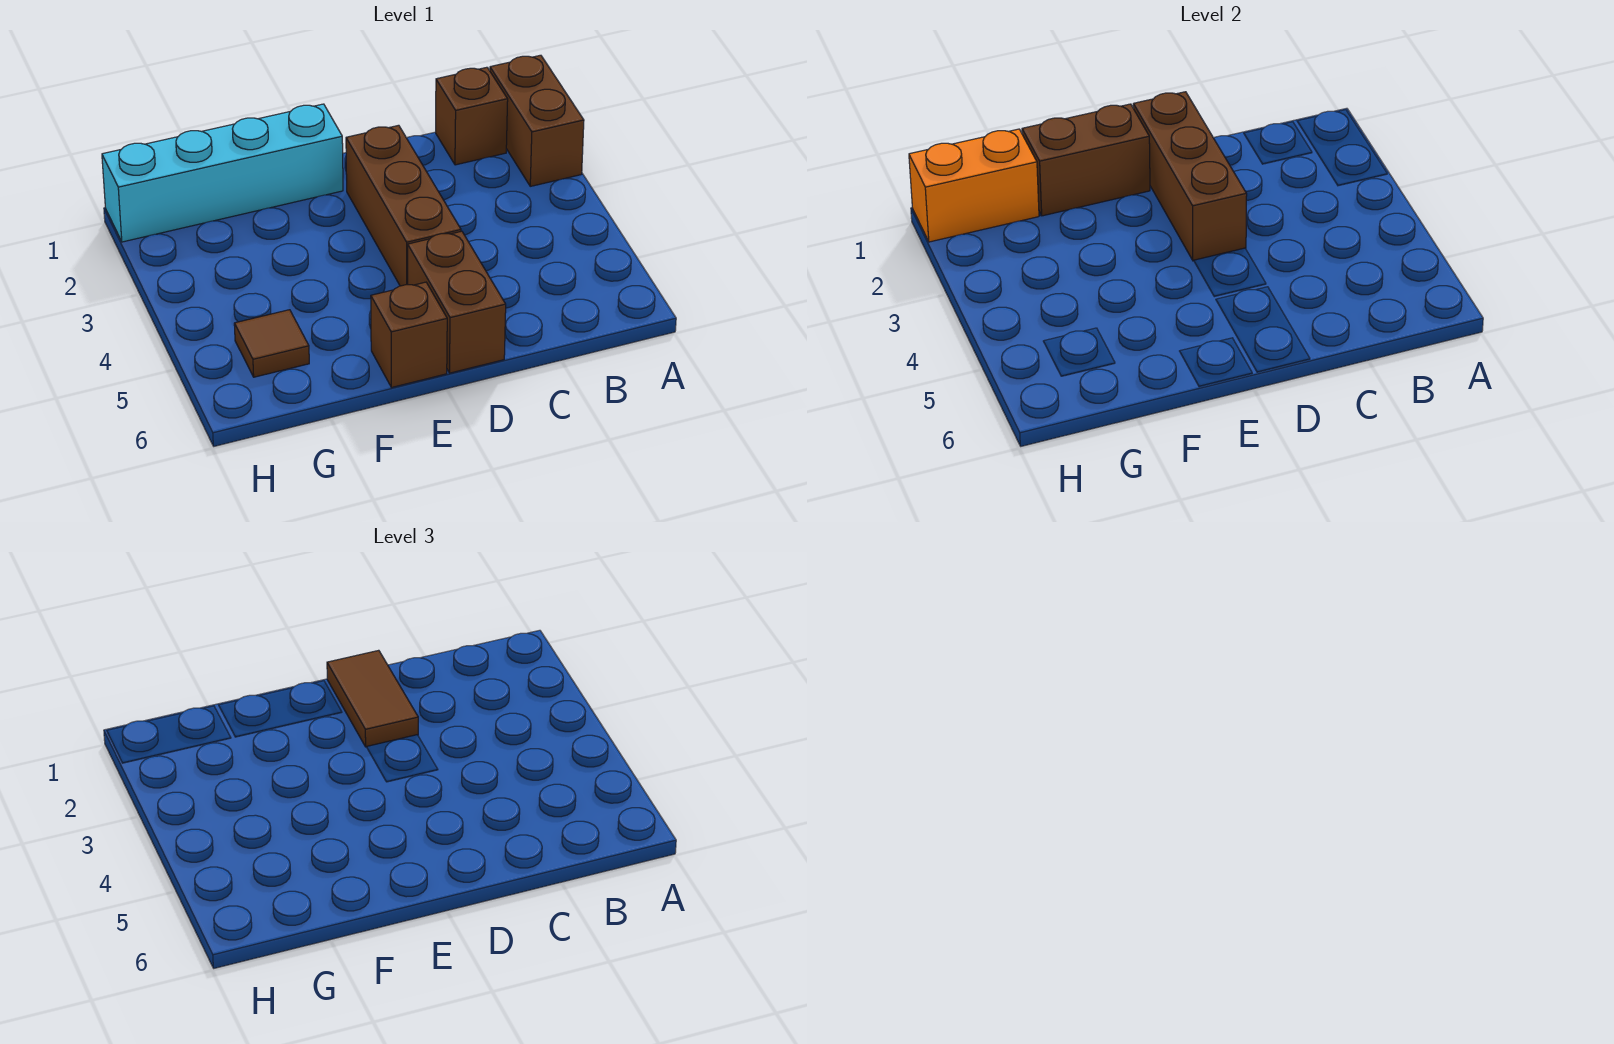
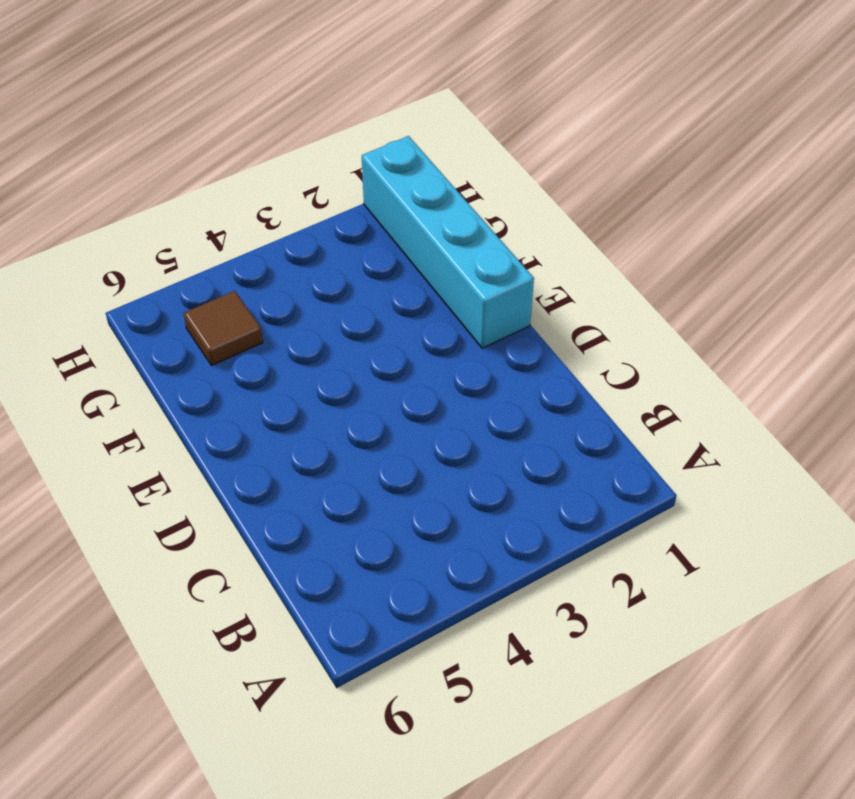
none -> brown 1x2 brick [490,55,584,186]
none -> brown 1x1 brick [436,67,508,165]

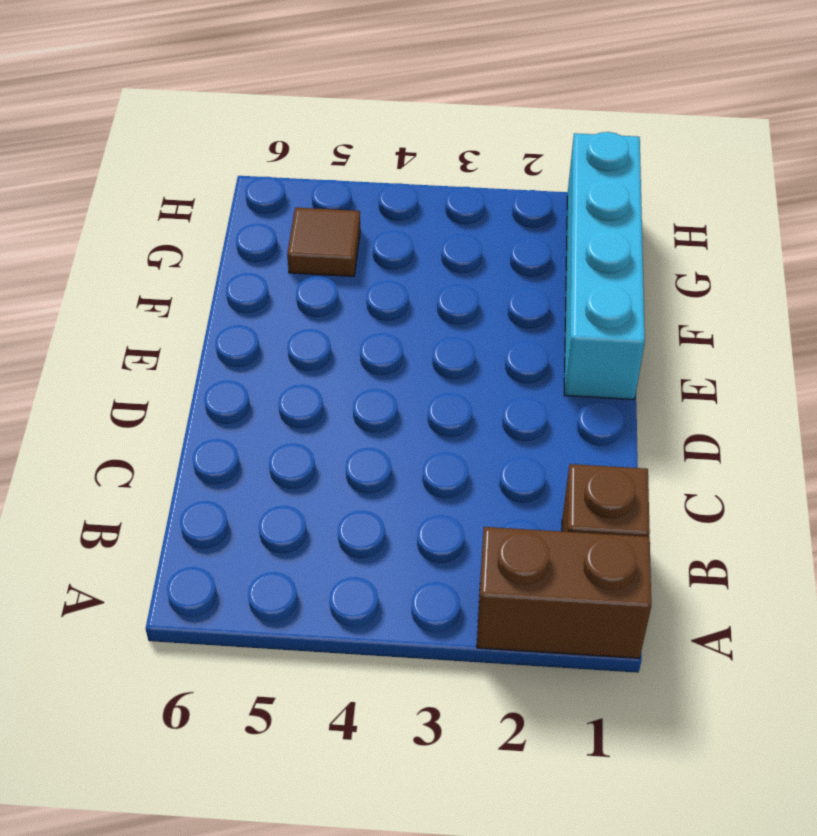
none -> brown 1x3 brick [346,125,461,286]
none -> brown 1x2 brick [408,231,506,373]

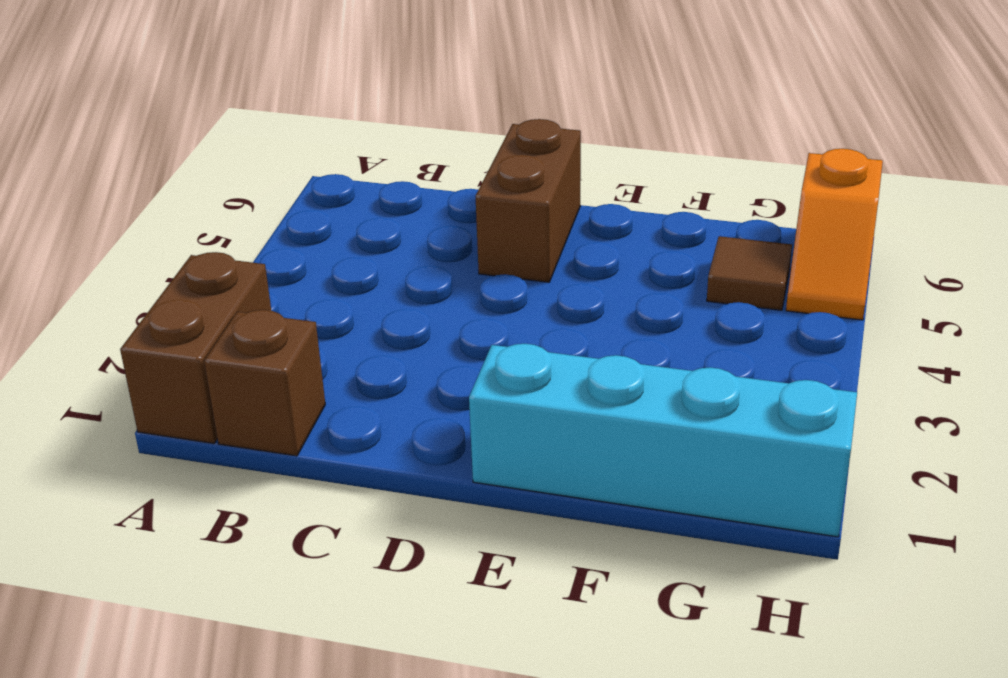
orange 1x2 slope [786,149,883,320] -> none
none -> brown 1x3 brick [346,125,461,286]
none -> brown 1x1 brick [371,282,447,388]

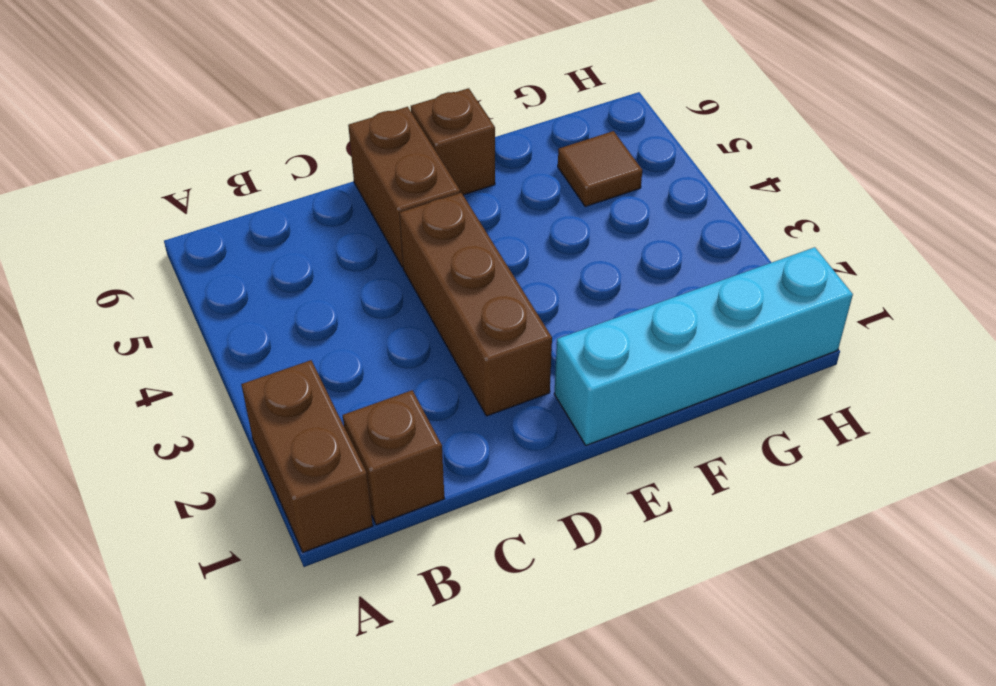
none -> brown 1x3 brick [1133,92,1247,261]
none -> brown 1x2 brick [1022,104,1150,216]

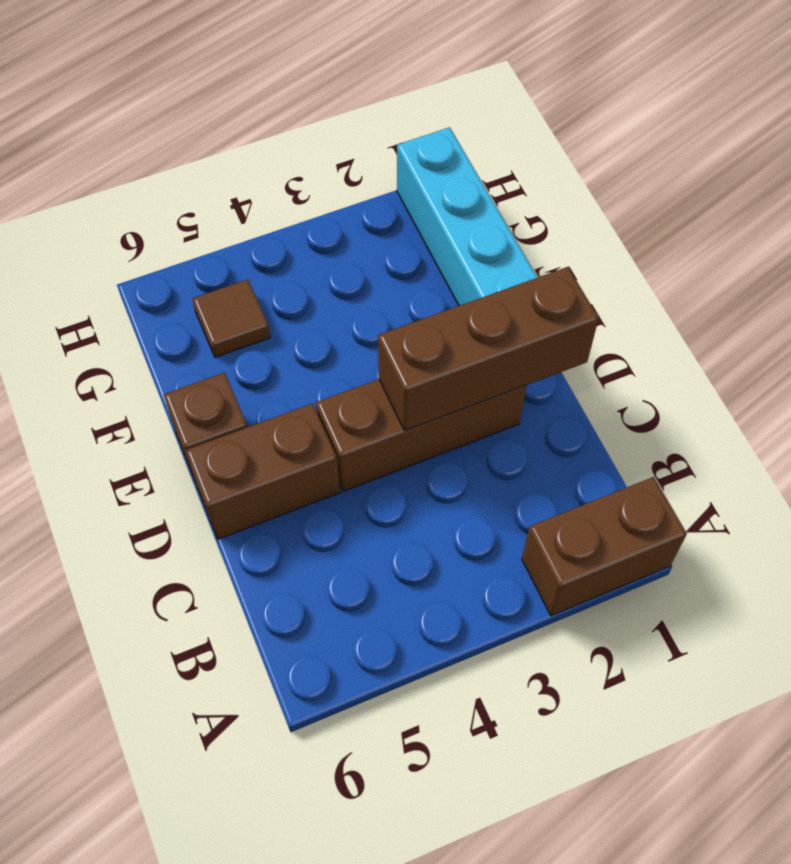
none -> brown 1x1 brick [436,67,508,165]
none -> brown 1x2 brick [1022,104,1150,216]

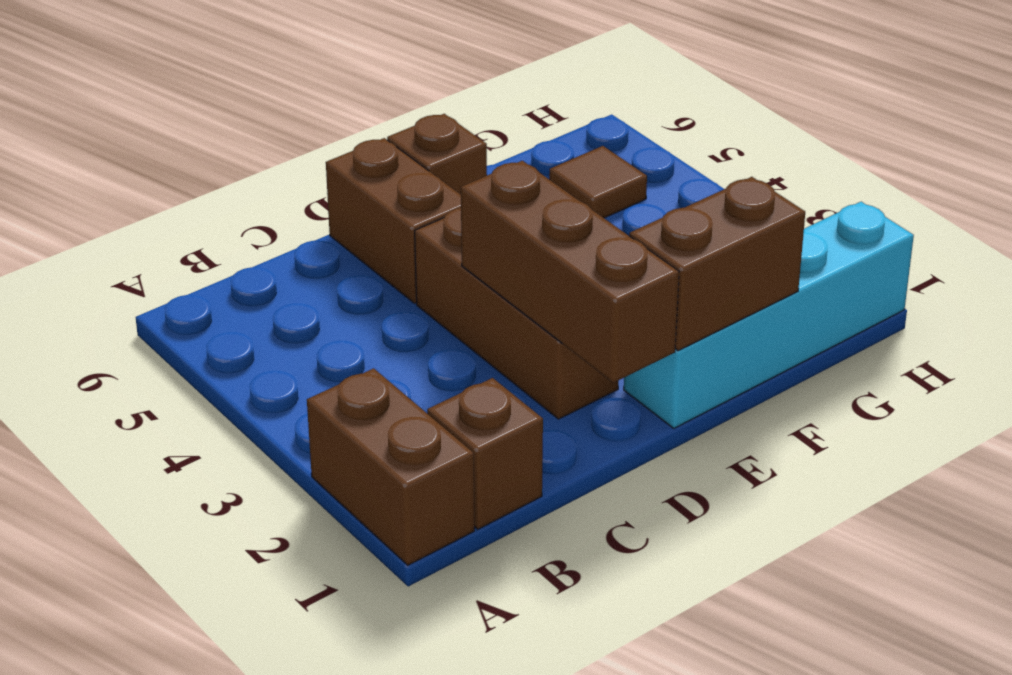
none -> orange 1x2 brick [909,129,1039,242]
none -> brown 1x2 tile [327,650,418,747]

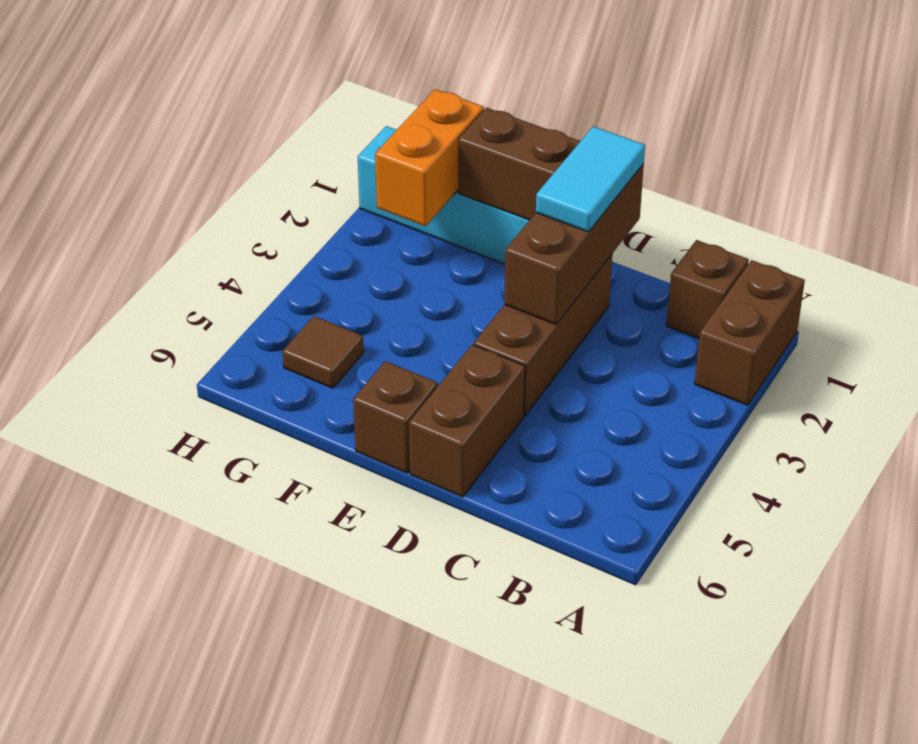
cyan 1x2 tile [536,126,645,232] -> brown 1x2 tile [327,650,418,747]
orange 1x2 brick [375,89,484,226] -> orange 1x2 brick turned to [909,129,1039,242]

